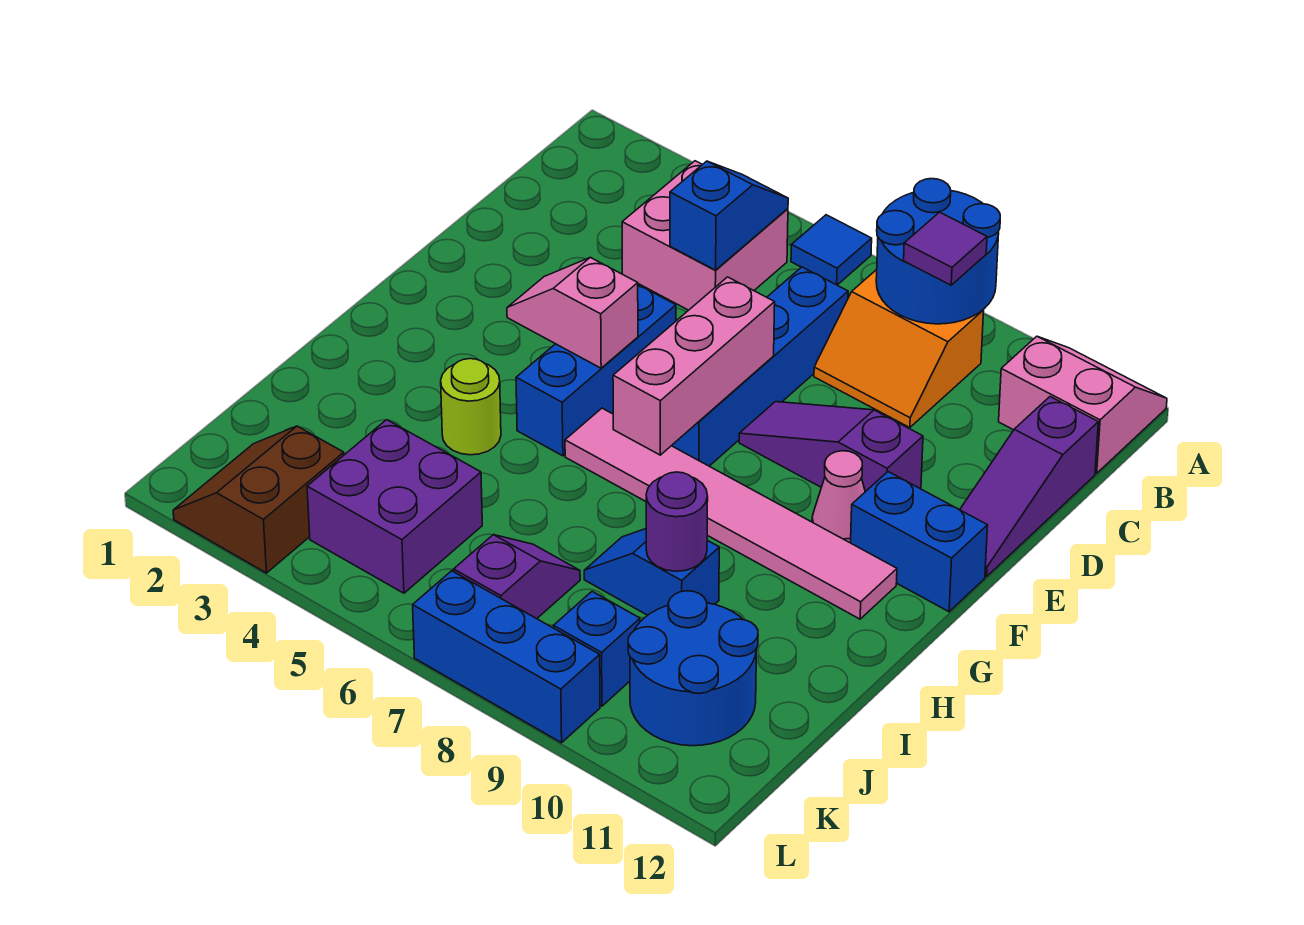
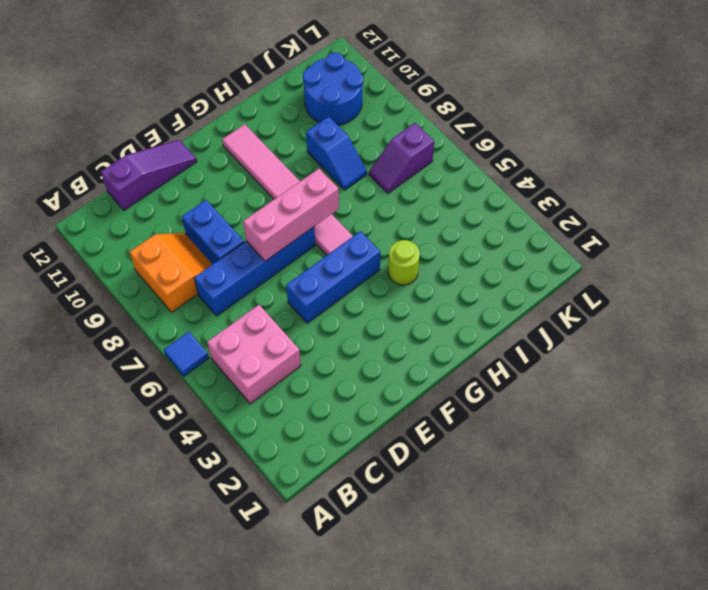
blue 1x2 brick [182,200,244,264] -> blue 1x2 brick moved to [851,472,988,612]
none -> pink 2x2 slope [999,336,1167,473]
none -> purple 1x3 slope [739,402,923,492]
none -> pink 1x1 cone [812,451,865,543]

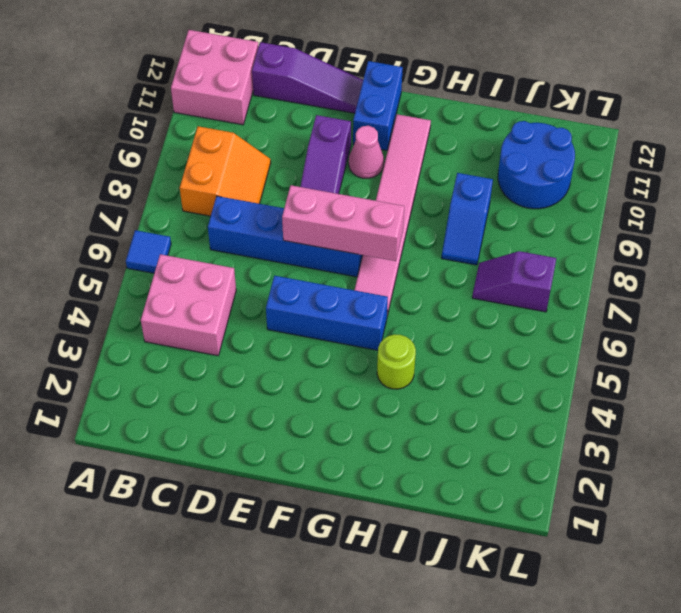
pink 2x2 brick [171,30,258,125] -> pink 2x2 slope [999,336,1167,473]
none -> purple 2x2 brick [307,420,482,593]
none -> brown 2x2 slope [173,426,344,573]
none -> blue 1x1 brick [554,592,640,706]

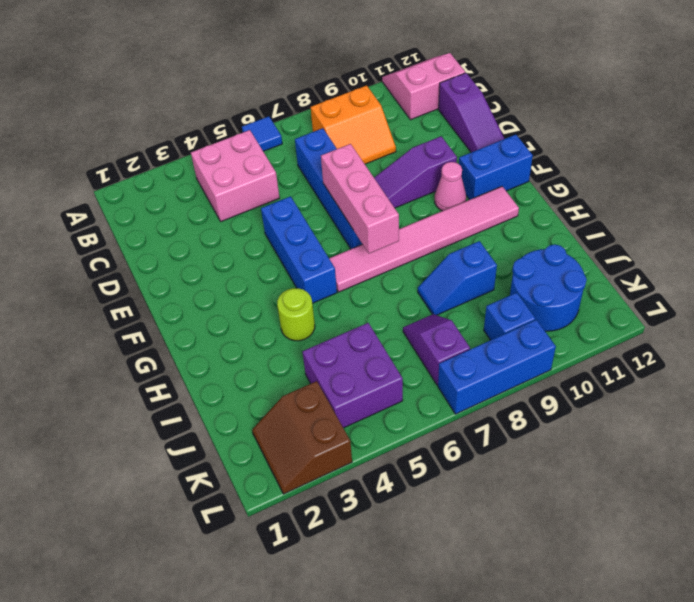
none -> blue 2x2 round brick [876,179,1000,324]
none -> blue 1x2 slope [670,161,788,270]
none -> pink 1x2 slope [507,257,638,368]

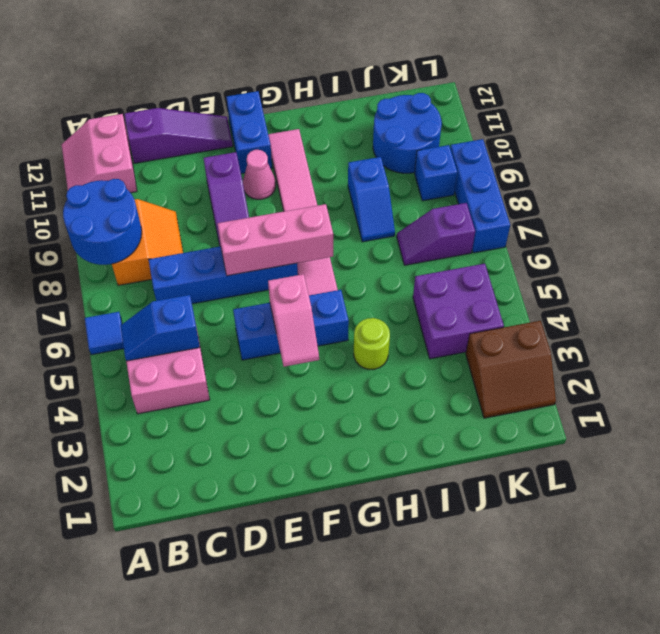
none -> purple 1x1 round brick [646,472,708,571]
none -> purple 1x1 tile [904,212,987,285]

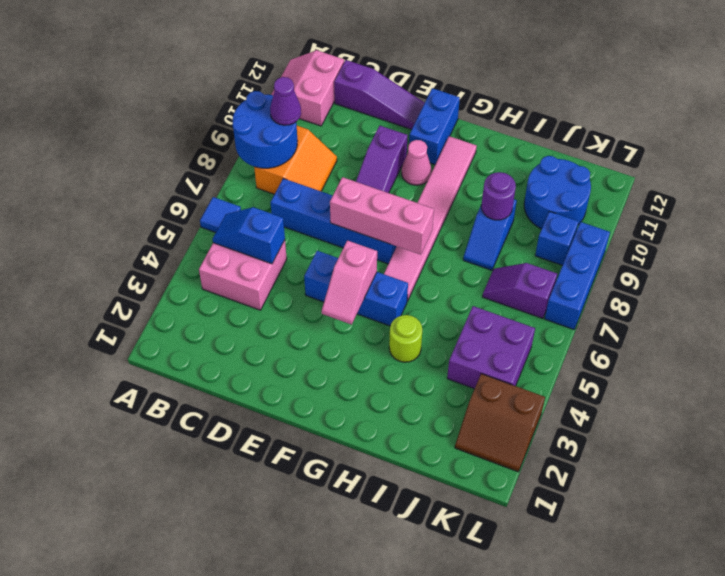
purple 1x1 cone [270,77,301,125] -> purple 1x1 tile [904,212,987,285]

